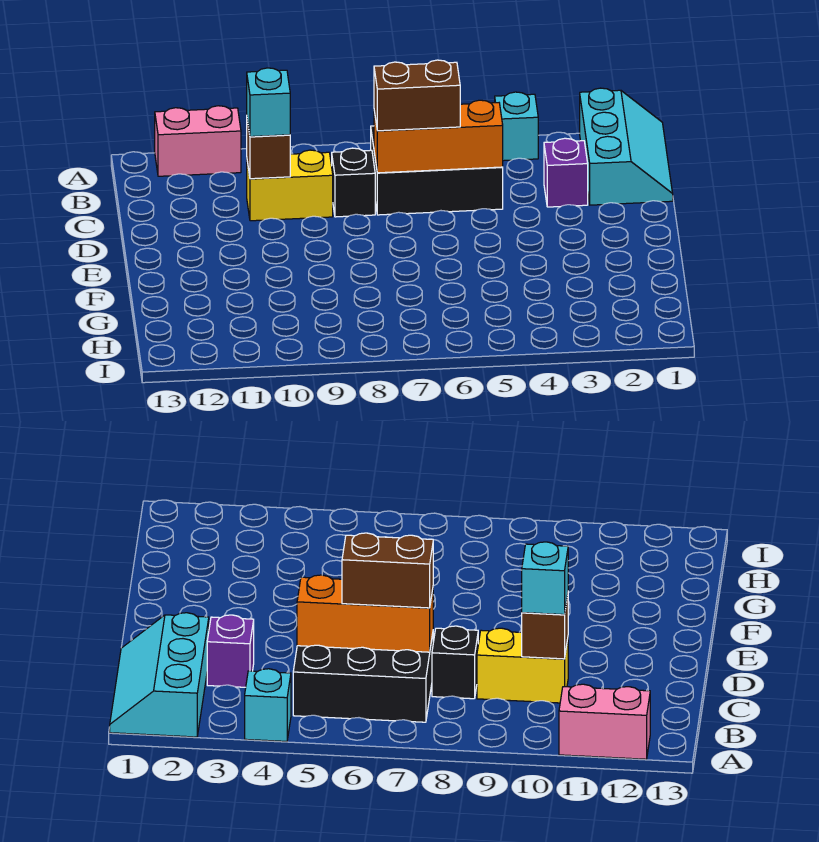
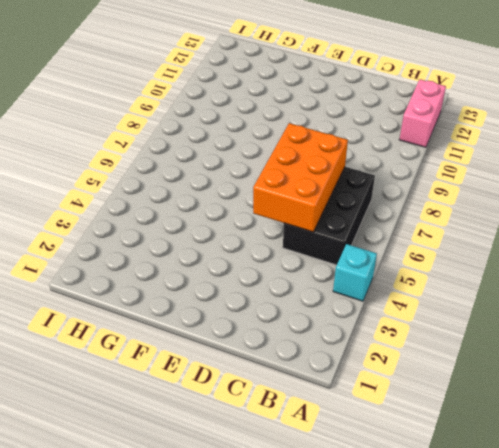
orange 2x3 brick [253,123,348,232] -> orange 1x3 brick [374,100,503,173]
none -> cyan 2x3 slope [580,88,673,205]
none -> purple 1x1 brick [544,138,588,207]

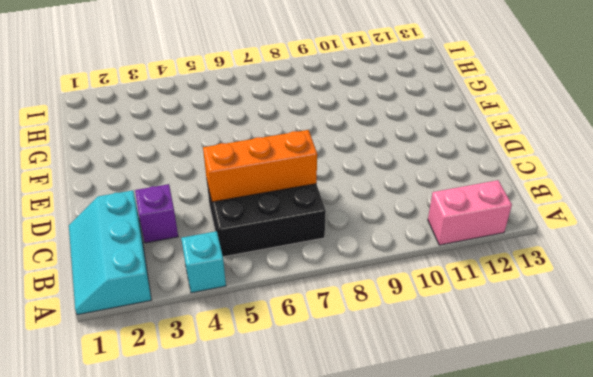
none -> black 1x1 brick [332,148,375,217]
none -> yellow 1x2 brick [247,150,333,221]

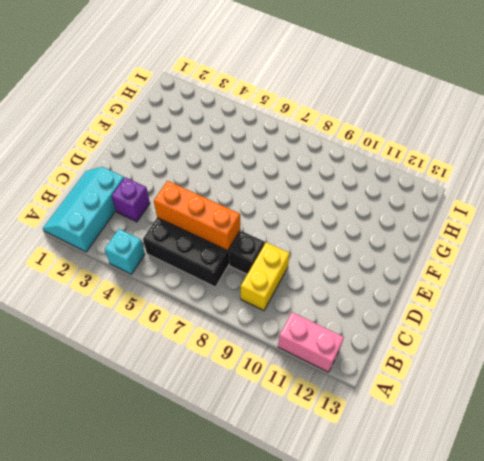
yellow 1x2 brick [241,242,290,310] -> yellow 1x2 brick turned to [247,150,333,221]
none -> brown 1x1 brick [247,120,290,179]
none -> brown 1x2 brick [374,60,460,131]

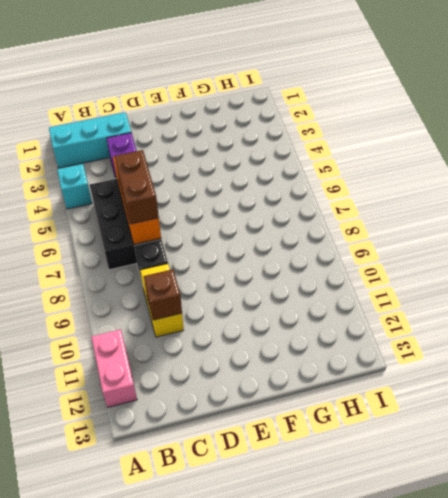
none -> cyan 1x1 brick [247,68,290,137]

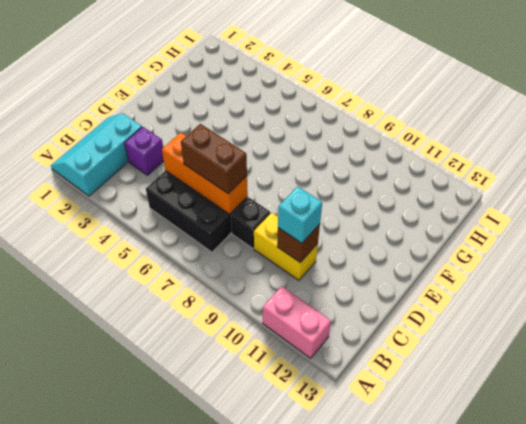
none -> cyan 1x1 brick [495,92,538,161]

